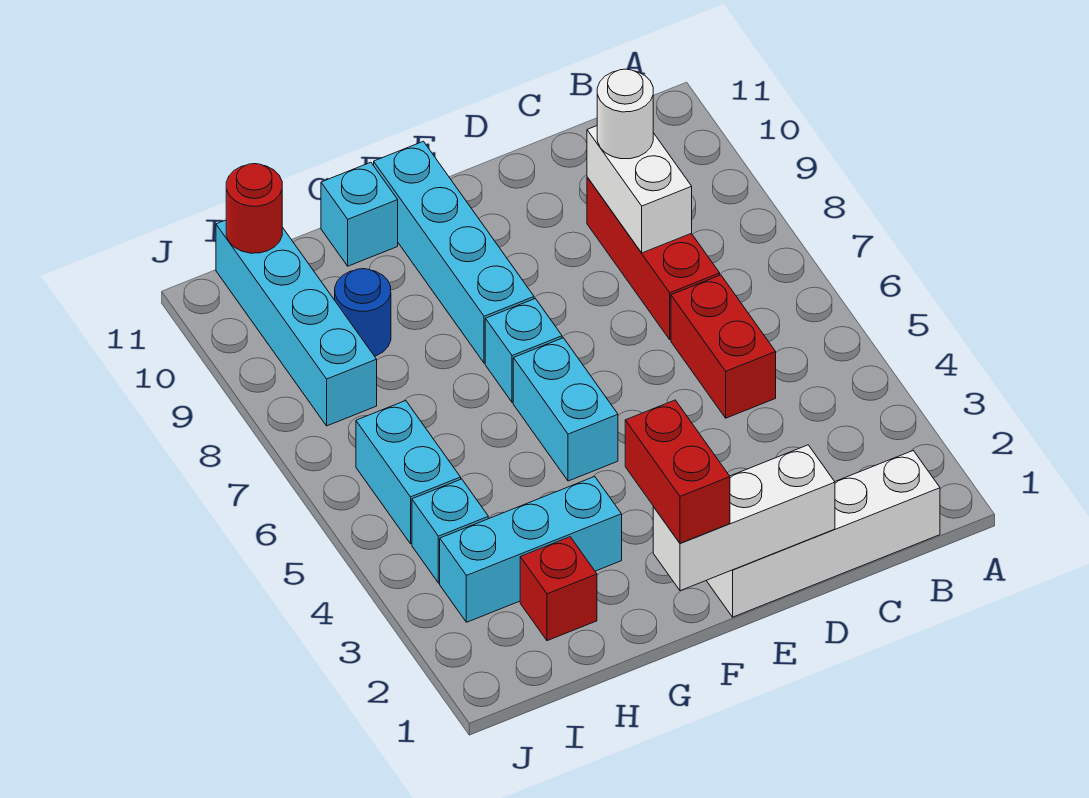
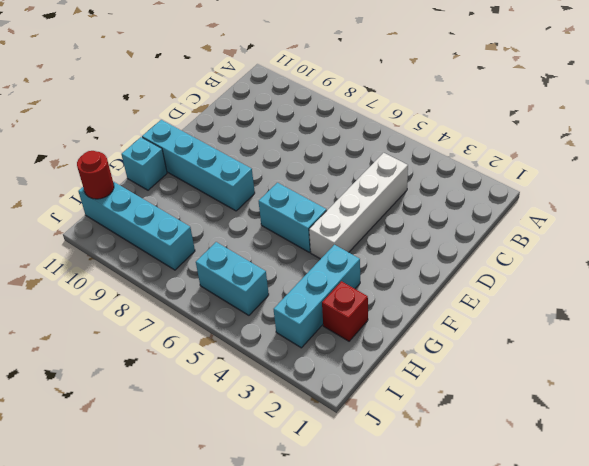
white 1x4 brick [309,153,408,259] -> white 1x4 brick moved to [706,451,940,617]
none -> red 1x2 brick [671,275,776,418]
none -> red 1x3 brick [587,177,720,340]
none -> cyan 1x1 brick [485,299,562,402]

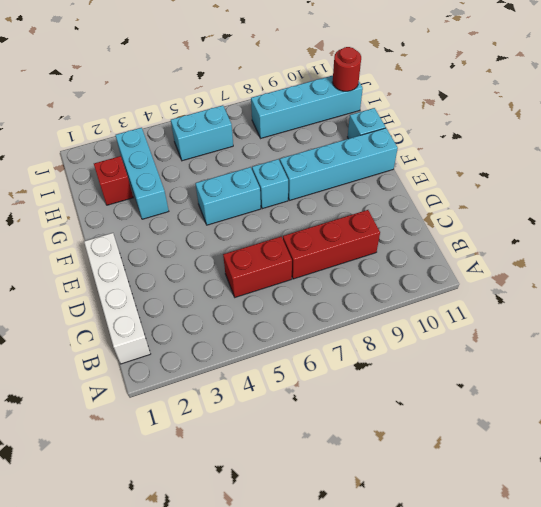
none -> blue 1x1 round brick [335,269,391,356]
none -> cyan 1x1 brick [412,479,488,583]
none -> white 1x2 brick [587,126,692,253]

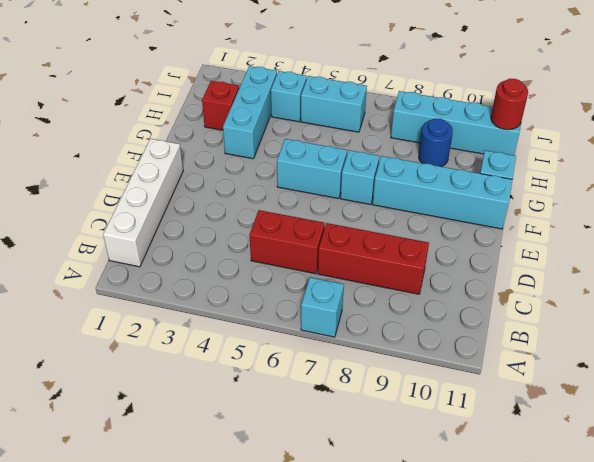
cyan 1x1 brick [301,277,344,337] -> none
none -> white 1x2 brick [587,126,692,253]
none -> white 1x3 brick [653,445,835,591]
none -> white 1x1 round brick [597,69,653,159]

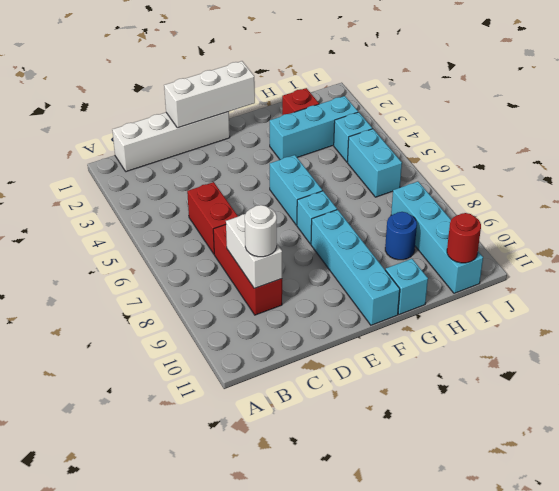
none -> red 1x2 brick [625,400,730,543]

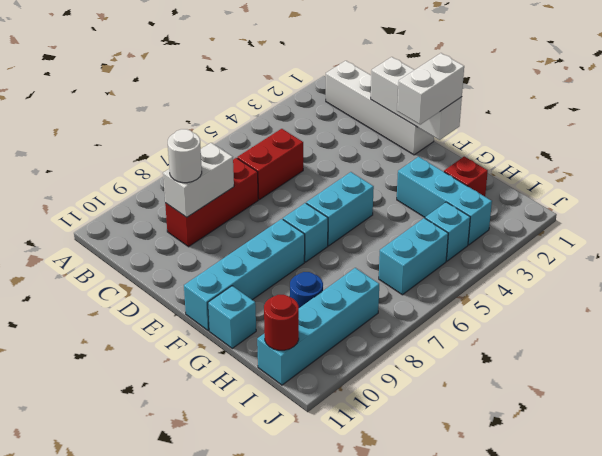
white 1x2 brick [397,53,464,124] -> red 1x2 brick [625,400,730,543]

